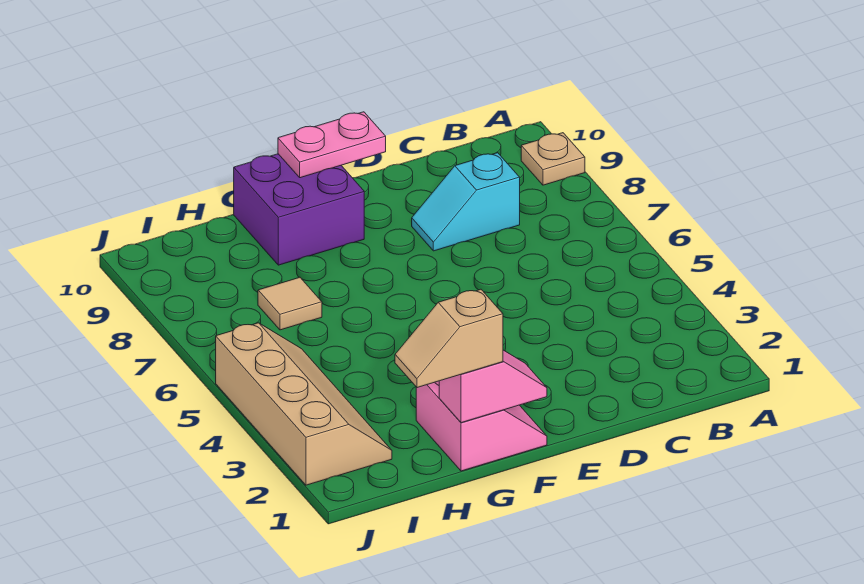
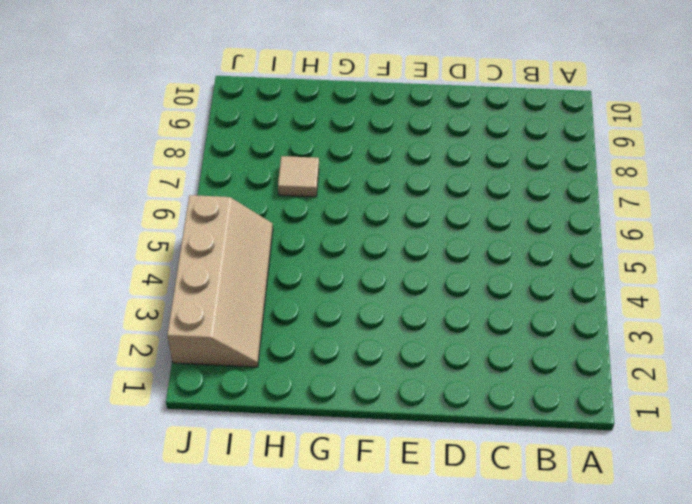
none -> tan 1x1 plate [521,133,585,185]
none -> cyan 1x2 slope [412,153,520,251]

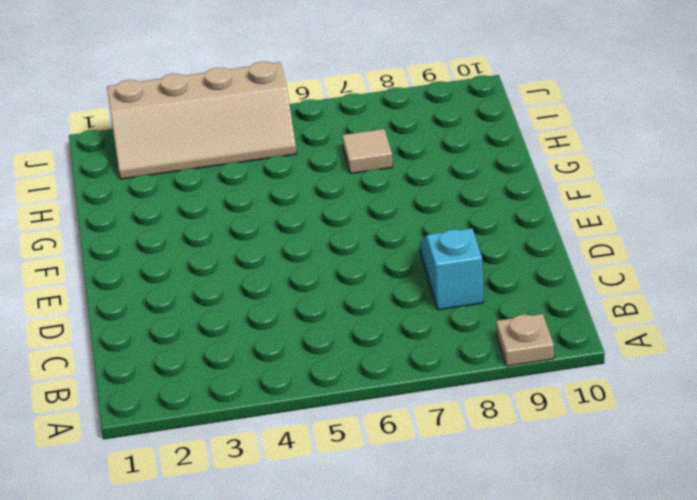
none -> pink 2x2 slope [416,381,547,471]
none -> purple 2x2 brick [234,154,364,265]

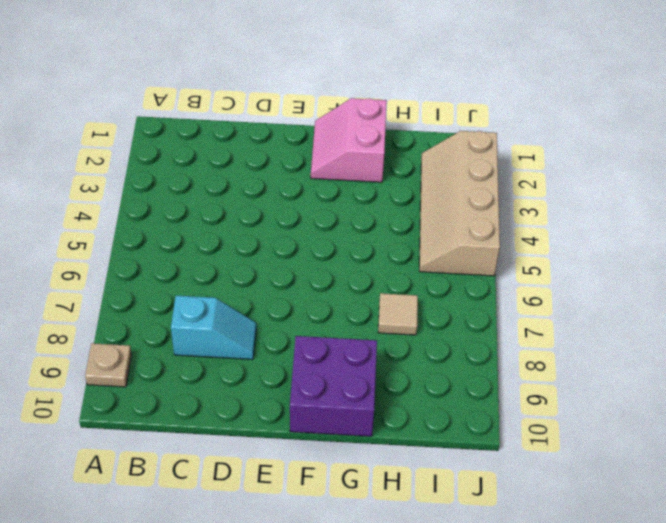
none -> pink 1x2 plate [278,112,386,178]
none -> pink 1x2 slope [439,350,547,423]

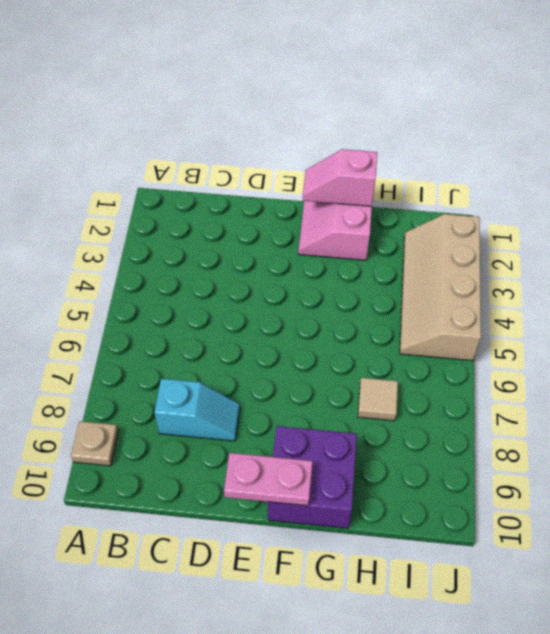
none -> tan 1x2 slope [395,289,503,388]

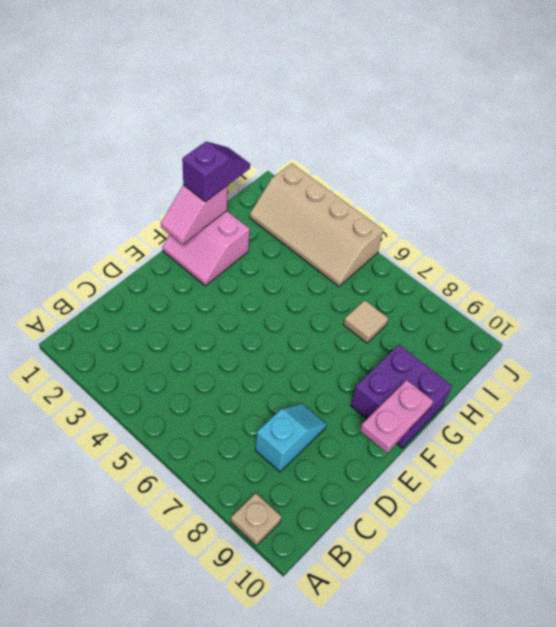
purple 1x2 slope [182,142,250,202] -> tan 1x2 slope [395,289,503,388]

